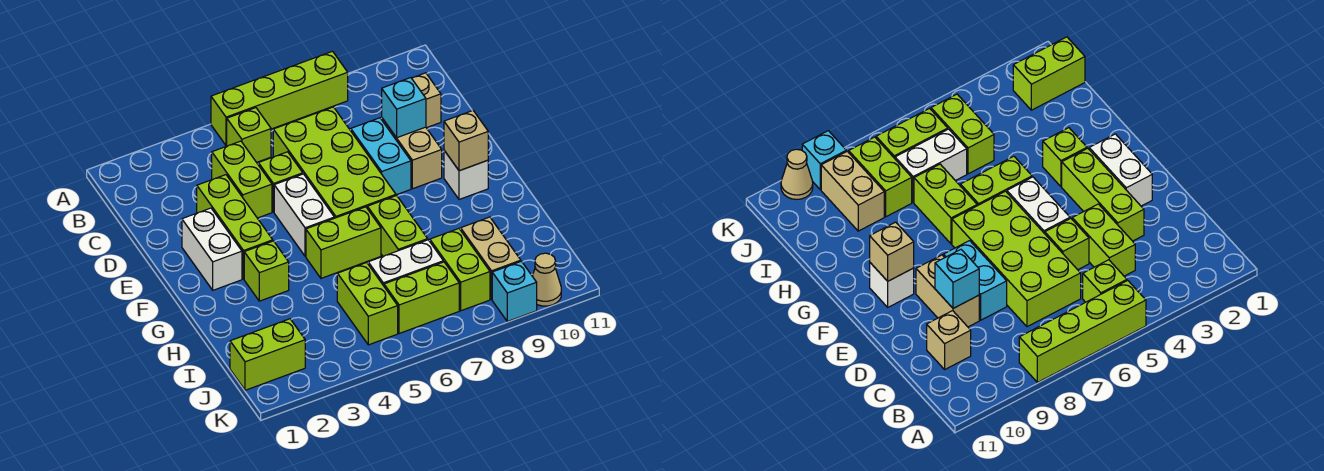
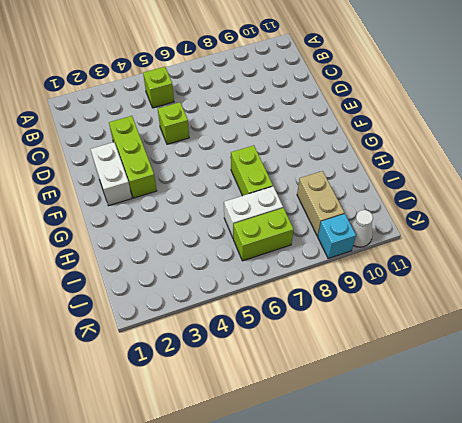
white 1x1 cone [351,210,373,247] -> tan 1x1 cone [532,253,561,306]
none -> lime 1x4 brick [211,51,348,146]
none -> lime 1x2 brick [212,141,272,218]
none -> lime 2x4 brick [273,107,396,218]

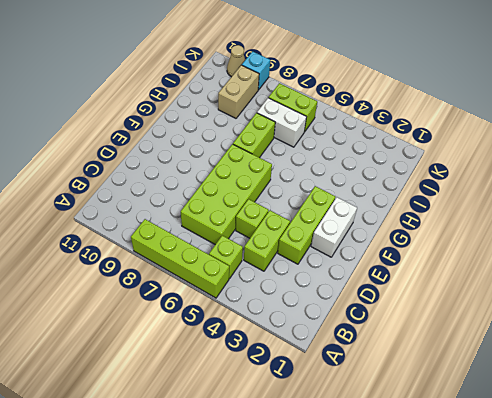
none -> tan 1x1 brick [412,73,441,128]
none -> cyan 1x2 brick [351,118,411,195]
none -> tan 1x2 brick [382,118,442,189]

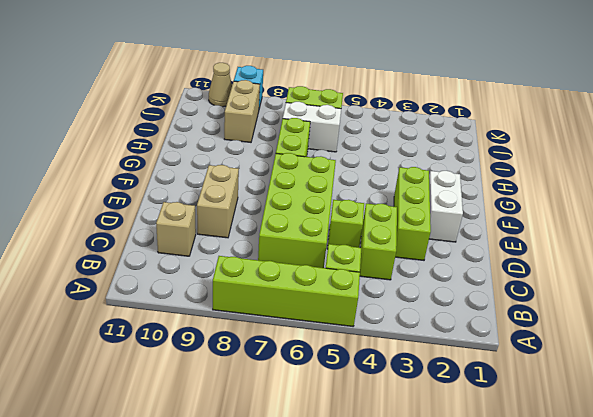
none -> cyan 1x2 brick [351,118,411,195]
none -> white 1x2 brick [274,174,334,256]
none -> white 1x1 brick [444,151,488,199]

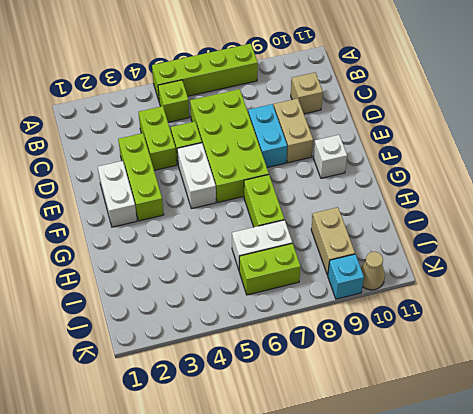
none -> lime 1x1 brick [244,241,289,301]
none -> lime 1x2 brick [306,207,381,278]
none -> lime 1x2 brick [337,263,398,345]

